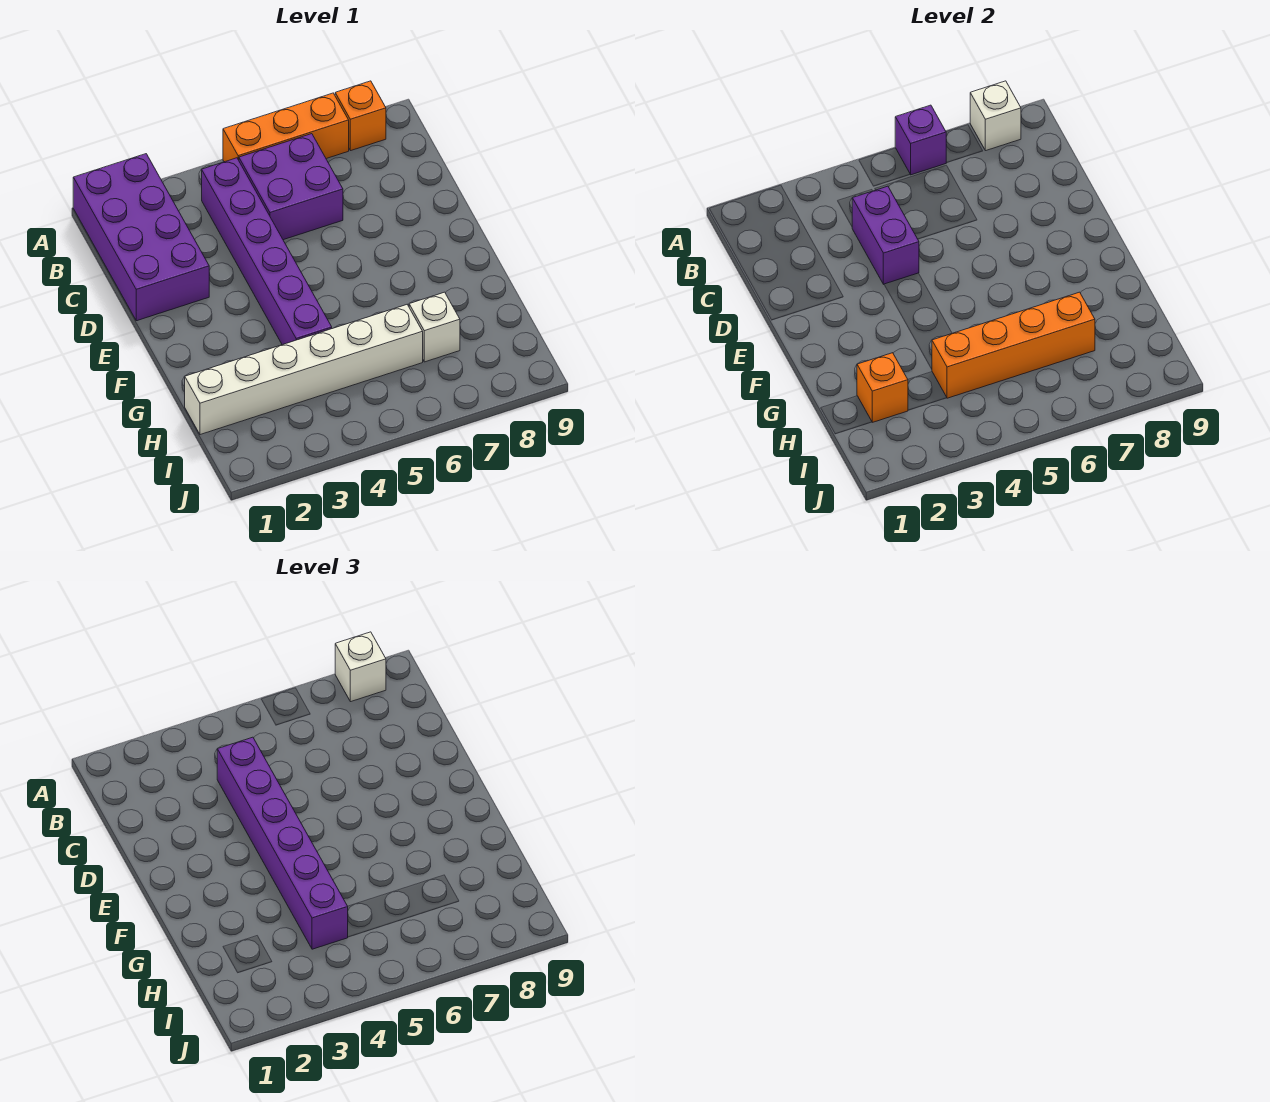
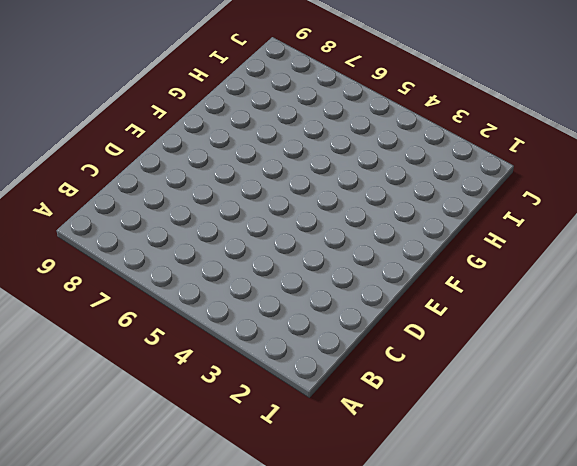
none -> purple 2x4 brick [73,154,209,321]
none -> orange 1x3 brick [223,93,349,162]
none -> orange 1x1 brick [335,81,386,151]

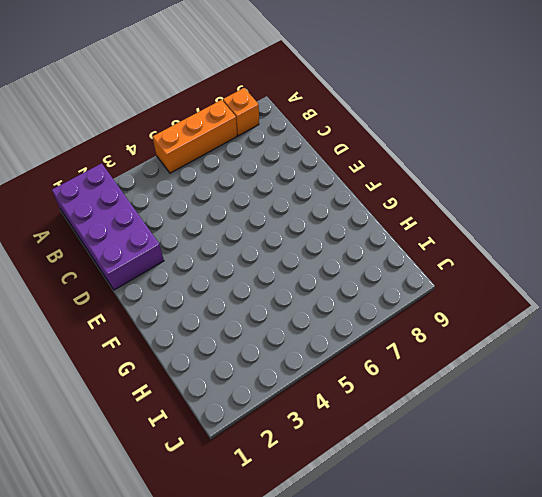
none -> purple 1x6 brick [202,158,332,345]
none -> purple 2x2 brick [239,134,343,240]
none -> white 1x6 brick [185,305,423,435]

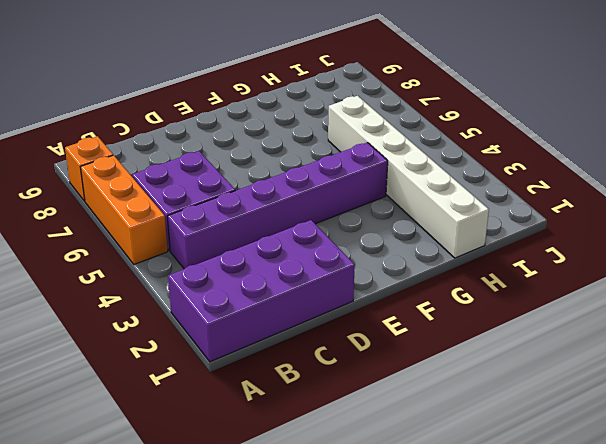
none -> white 1x1 brick [409,292,460,362]
none -> purple 1x1 brick [895,105,946,175]
none -> white 1x1 brick [970,81,1021,151]

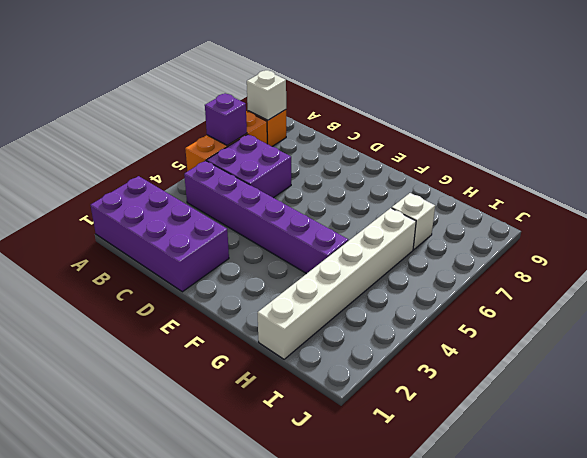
none -> purple 1x2 brick [852,186,919,284]
none -> orange 1x1 brick [857,353,908,422]
none -> orange 1x4 brick [932,292,1095,398]

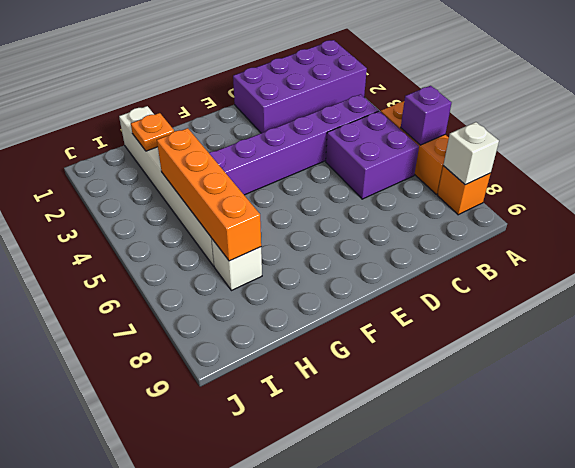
orange 1x1 plate [131,113,174,151] -> orange 1x1 brick [857,353,908,422]
none -> purple 1x2 brick [852,186,919,284]
none -> white 1x1 brick [335,632,386,702]
none -> purple 1x6 brick [217,737,348,949]

